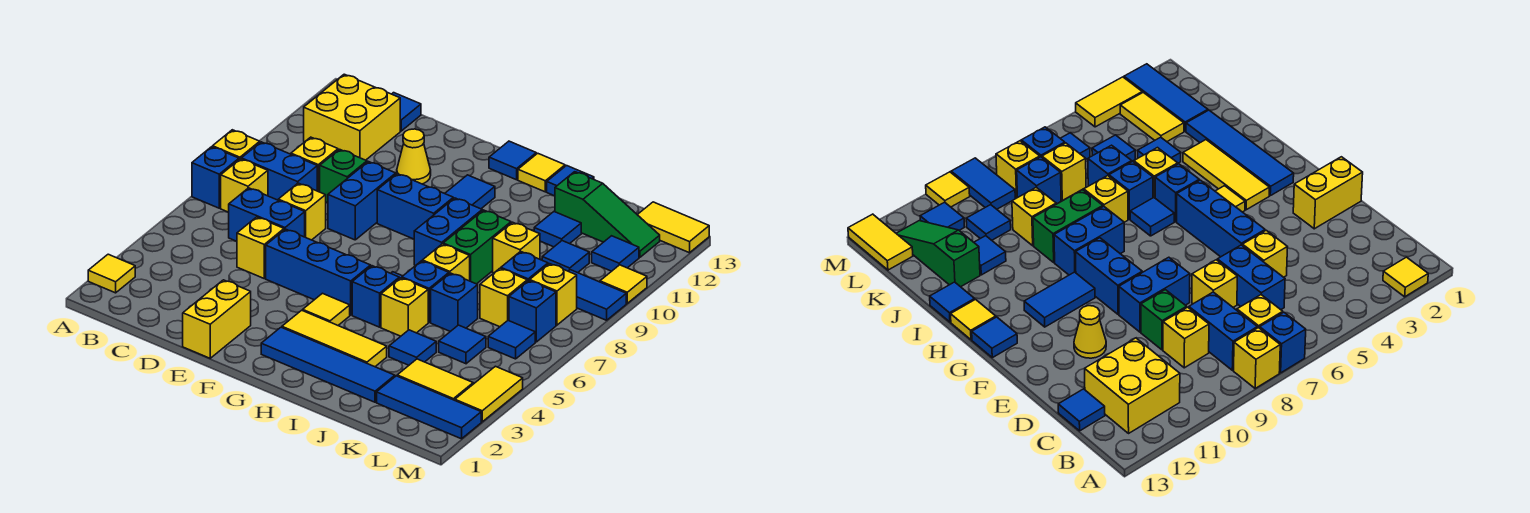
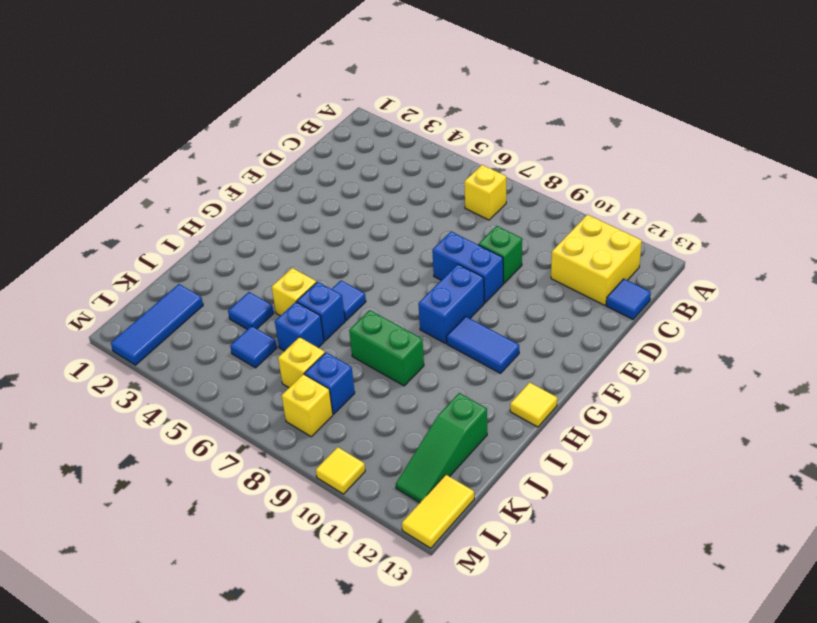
none -> yellow 1x1 tile [88,254,135,293]
none -> blue 1x1 brick [192,147,239,208]
none -> yellow 1x1 brick [213,130,260,160]
none -> blue 1x2 brick [241,142,317,200]

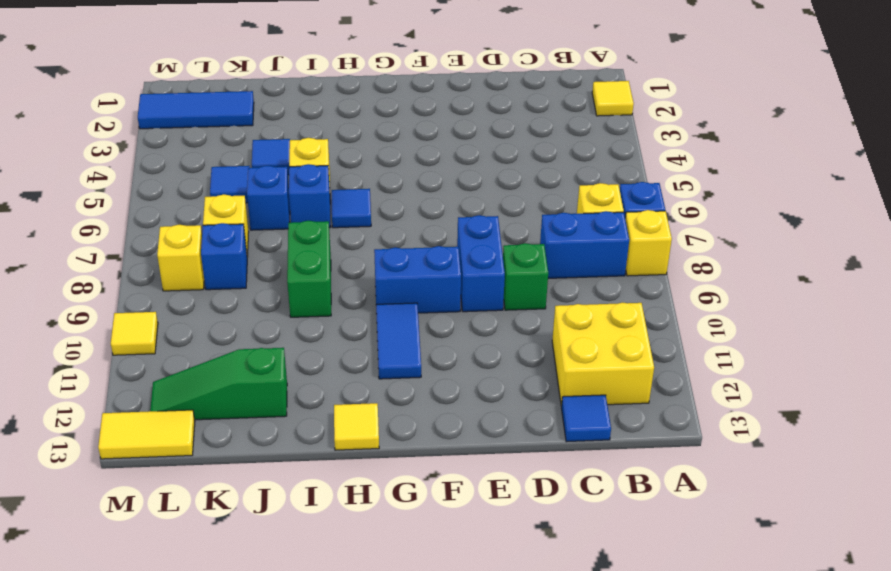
none -> blue 1x2 brick [228,188,305,241]
none -> yellow 1x1 brick [291,137,338,192]
none -> yellow 1x1 brick [237,217,284,278]
none -> yellow 1x1 brick [278,183,326,240]

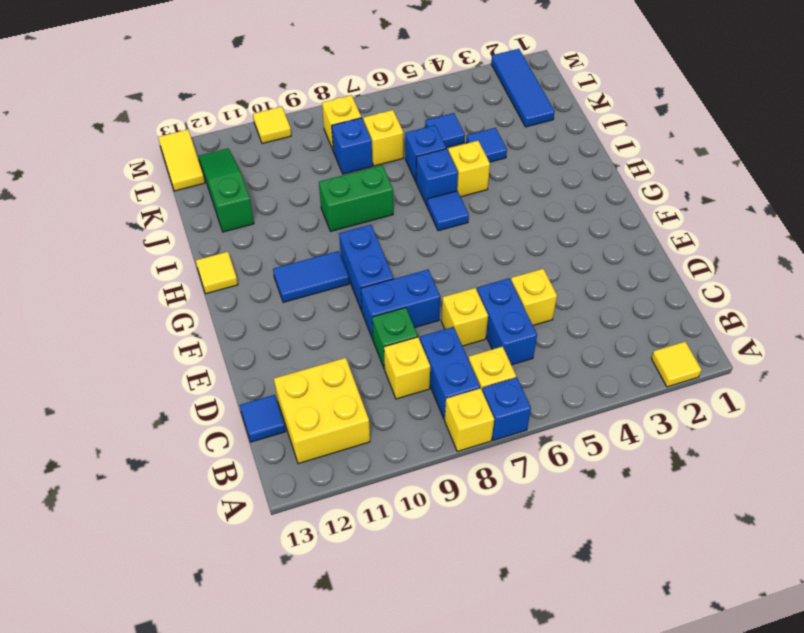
none -> yellow 1x2 brick [183,280,251,358]
none -> blue 1x3 brick [266,229,371,315]
none -> yellow 1x1 cone [397,129,431,184]
none -> blue 1x4 tile [261,327,395,402]

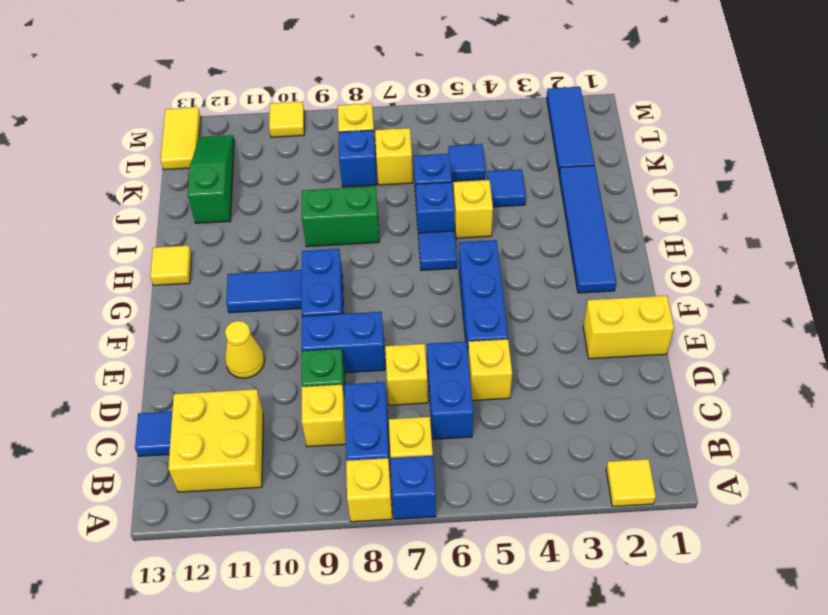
none -> yellow 1x3 tile [282,310,387,367]
none -> yellow 1x1 tile [303,293,350,325]
none -> blue 1x1 tile [489,141,536,180]
none -> blue 1x1 brick [352,266,399,327]

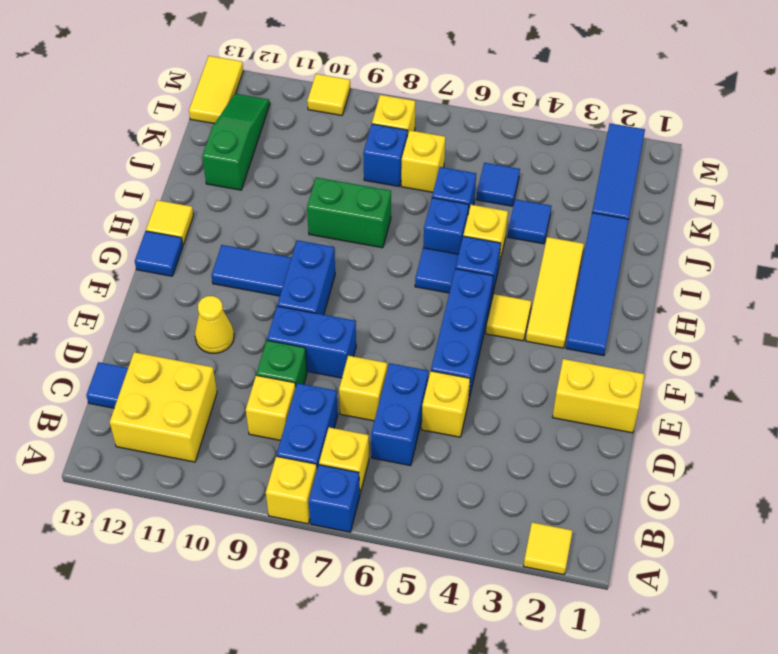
none -> blue 1x2 brick [414,198,482,266]
none -> yellow 1x1 brick [422,244,470,281]
none -> blue 1x1 tile [547,166,594,196]
none -> yellow 1x1 brick [493,222,540,273]

